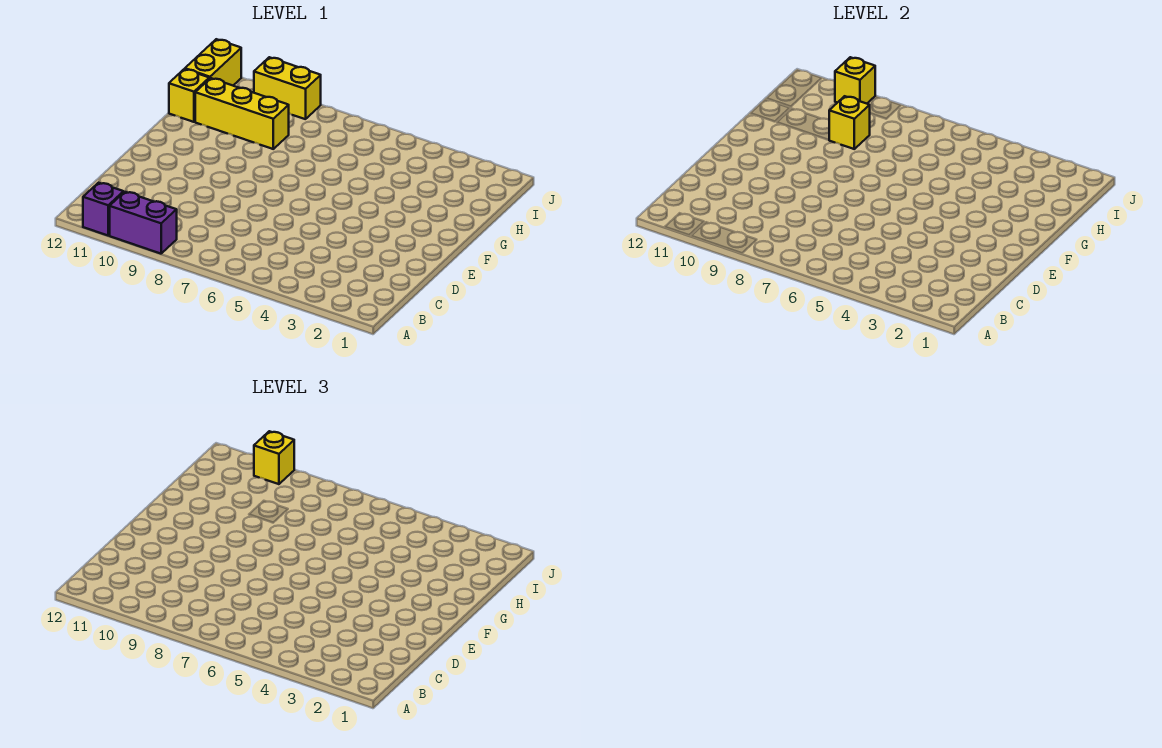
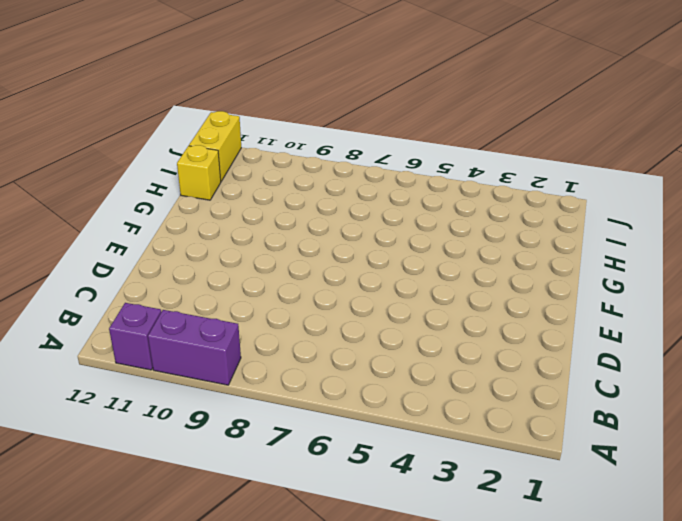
none -> yellow 1x3 brick [195,78,289,149]
none -> yellow 1x2 brick [254,57,321,119]

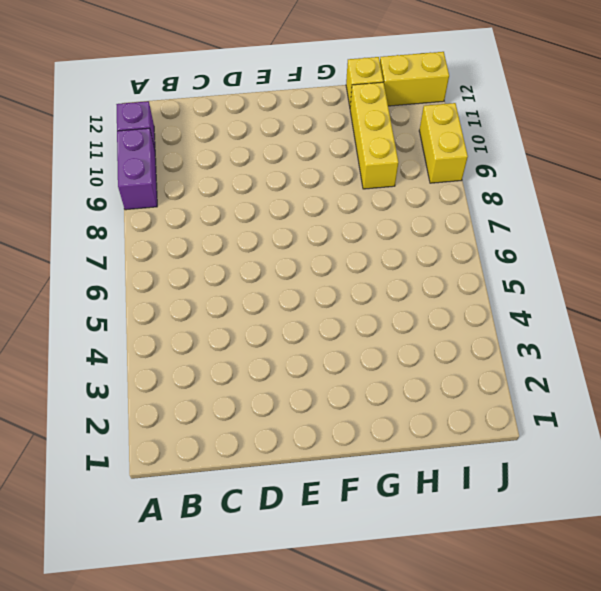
none -> yellow 1x1 brick [829,96,870,149]
none -> yellow 1x1 brick [835,57,875,104]

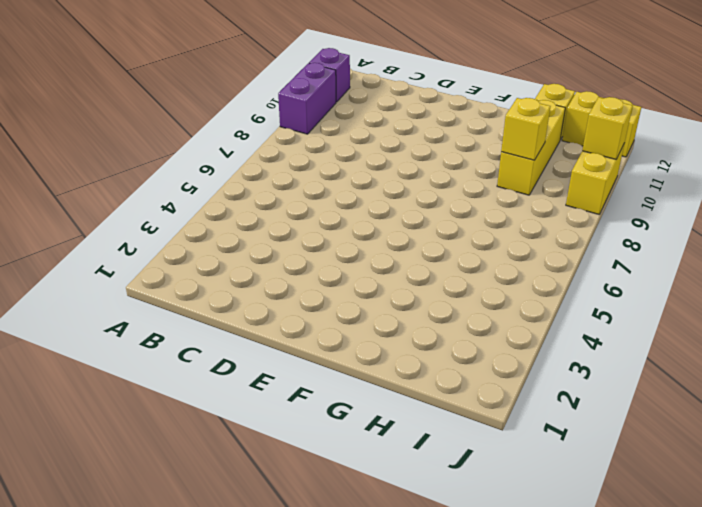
none -> yellow 1x1 brick [254,431,294,484]

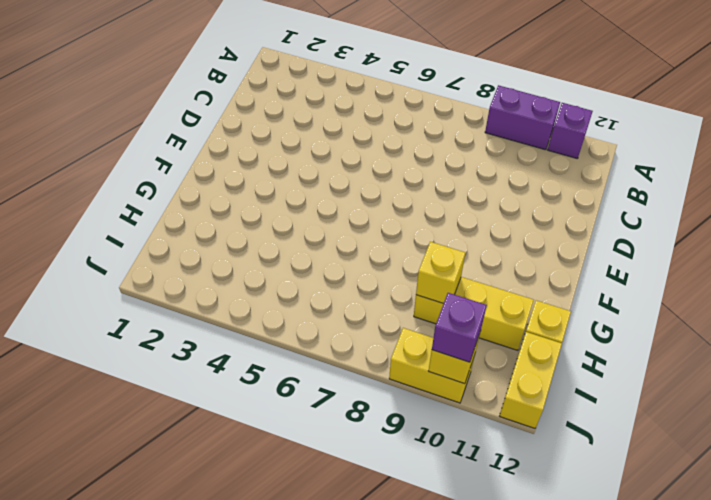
purple 1x1 brick [432,293,487,362] -> yellow 1x1 brick [254,431,294,484]

